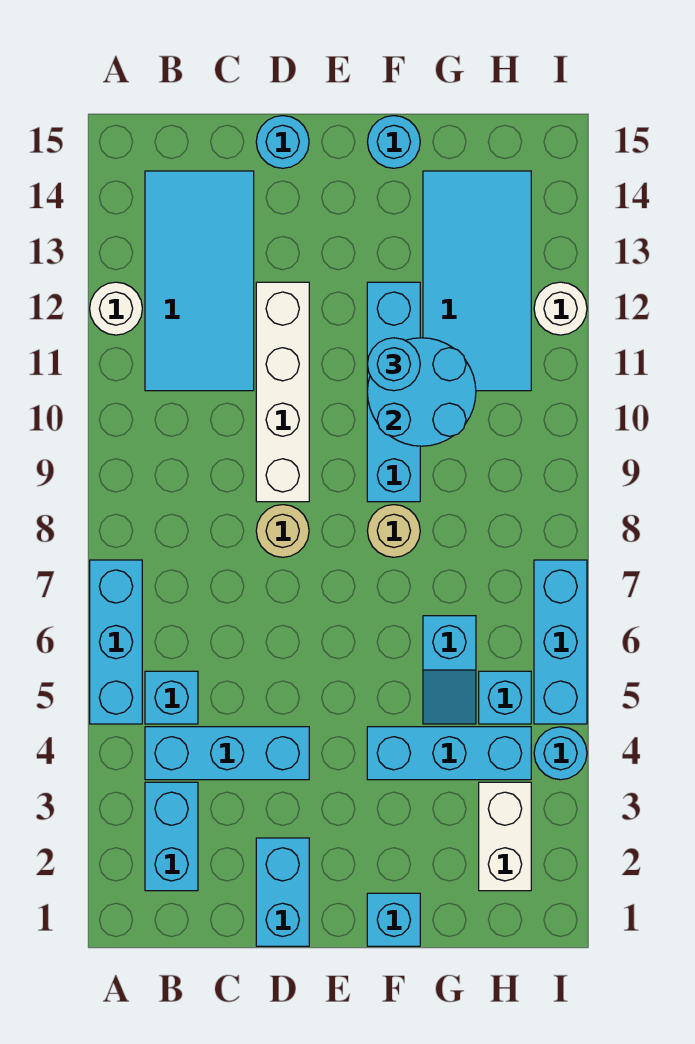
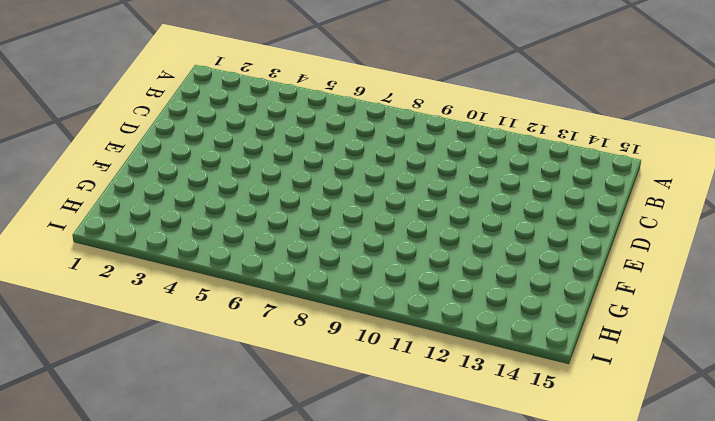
none -> cyan 1x3 brick [90,560,142,724]
none -> white 1x1 round brick [90,282,142,335]
none -> cyan 1x2 brick [145,782,198,891]

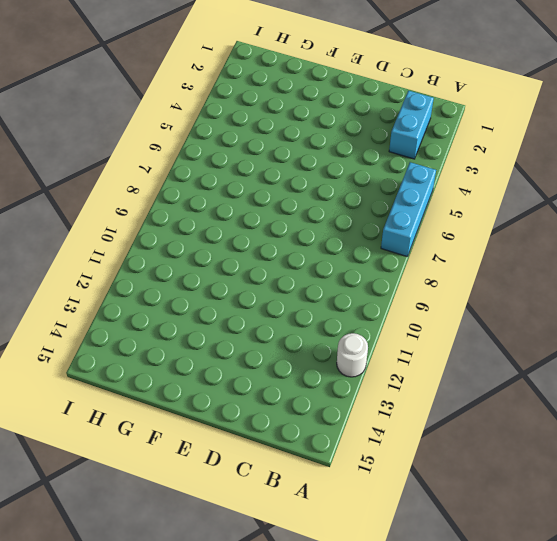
none -> cyan 1x3 brick [145,727,309,780]
none -> cyan 1x1 brick [145,671,198,724]
none -> cyan 2x4 tile [145,171,254,391]

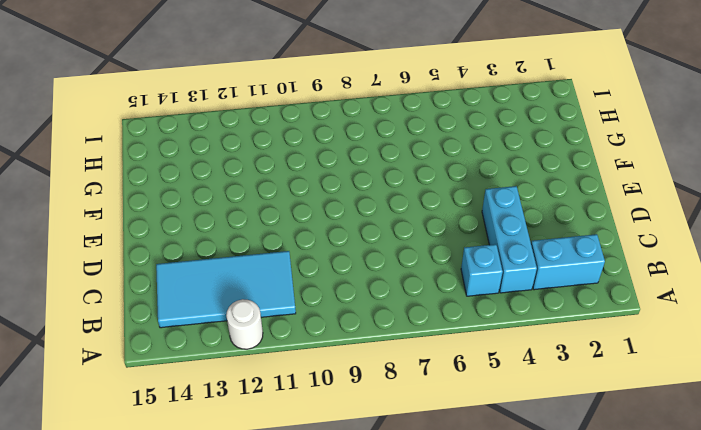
none -> cyan 1x3 brick [90,560,142,724]
none -> cyan 1x2 brick [256,838,309,946]
none -> tan 1x1 round brick [256,505,309,557]

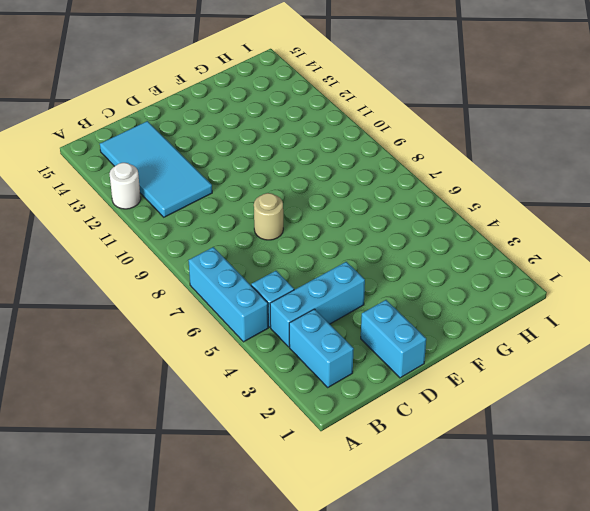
none -> white 1x4 brick [256,282,309,502]
none -> cyan 1x1 round brick [256,116,309,168]
none -> cyan 1x1 brick [367,893,420,946]

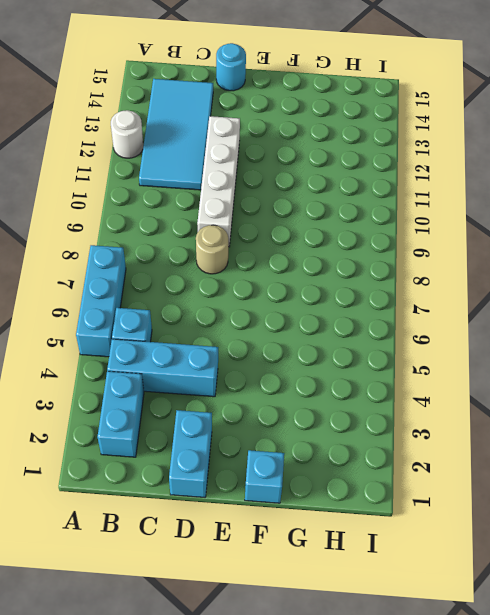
none -> cyan 1x3 brick [367,727,531,780]
none -> tan 1x1 round brick [367,505,420,557]
none -> cyan 1x4 brick [367,282,420,502]

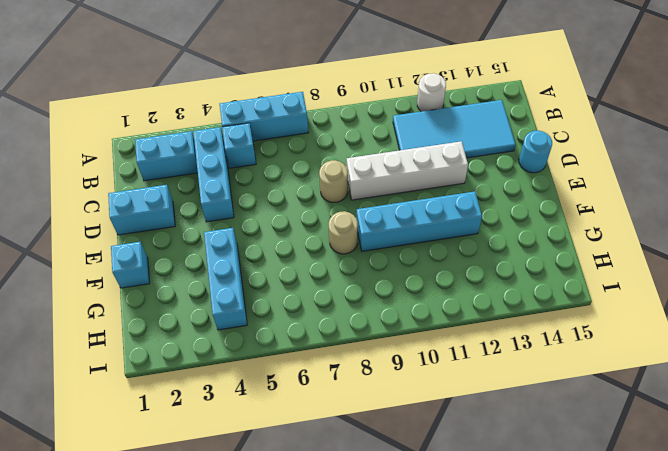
none -> cyan 1x1 round brick [367,116,420,168]
none -> cyan 1x2 slope [423,616,476,724]
none -> cyan 2x4 tile [423,171,531,391]

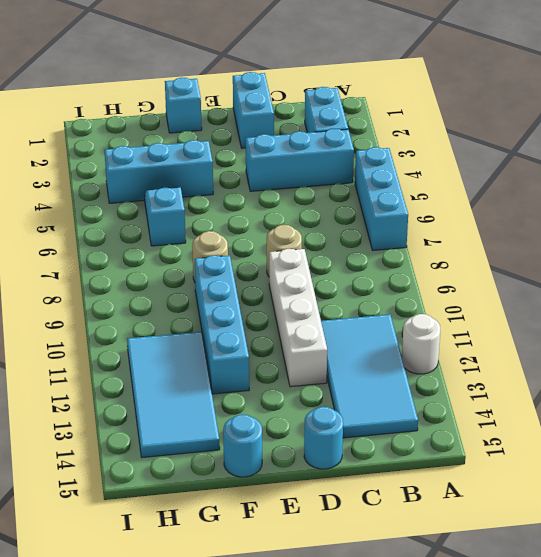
none -> cyan 1x1 brick [145,671,198,724]
none -> white 1x2 brick [479,782,531,891]
none -> cyan 1x1 brick [479,671,531,724]

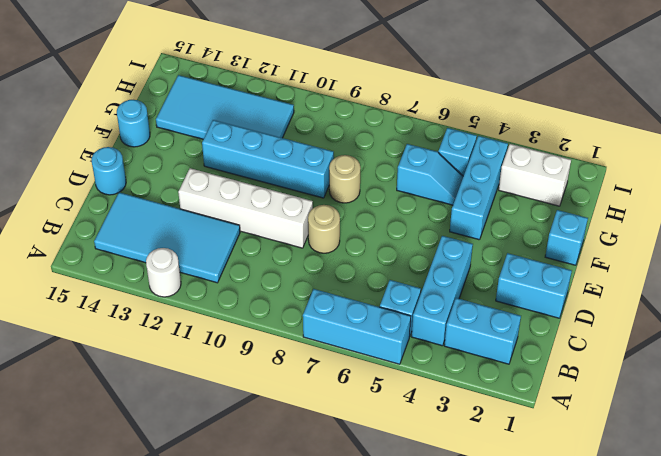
none -> cyan 1x1 round brick [534,727,587,780]
none -> cyan 1x3 brick [534,560,587,724]
none -> white 1x1 round brick [534,282,587,335]

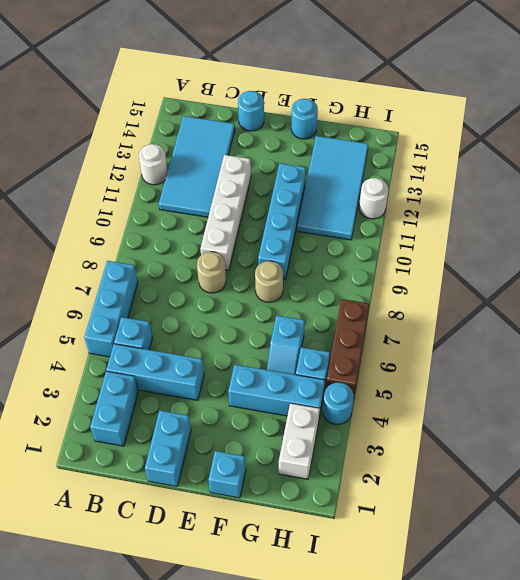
brown 1x3 brick [326,299,369,395] -> cyan 1x3 brick [534,560,587,724]
none -> cyan 2x2 round brick [367,338,476,446]
none -> cyan 1x1 round brick [367,338,420,391]

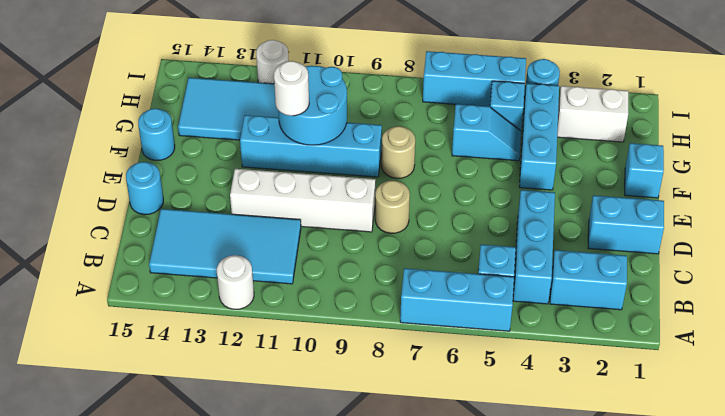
white 1x1 round brick [274,61,309,116] -> cyan 1x1 round brick [367,338,420,391]

